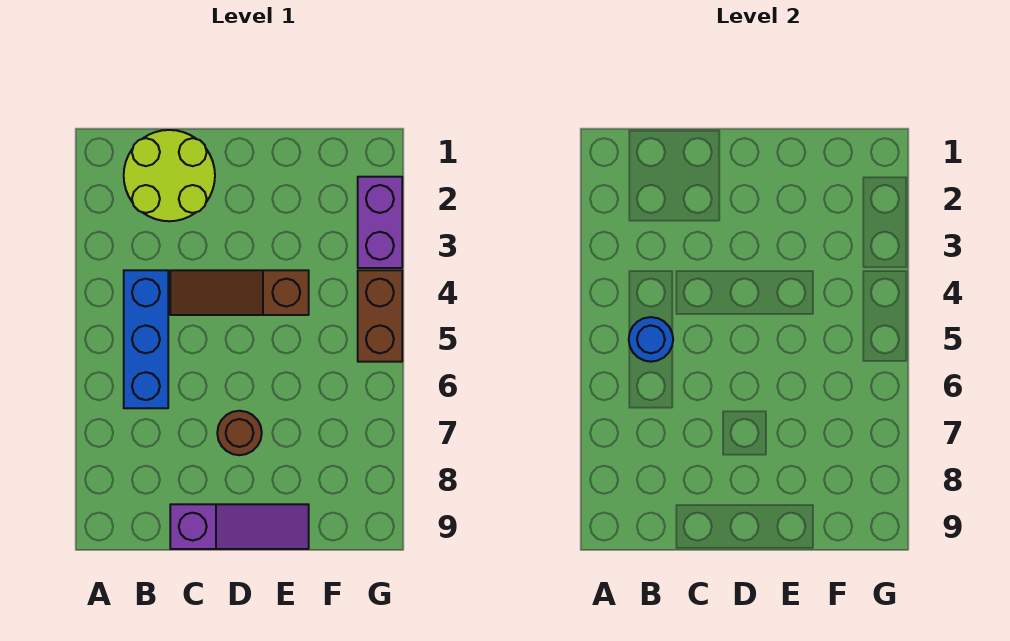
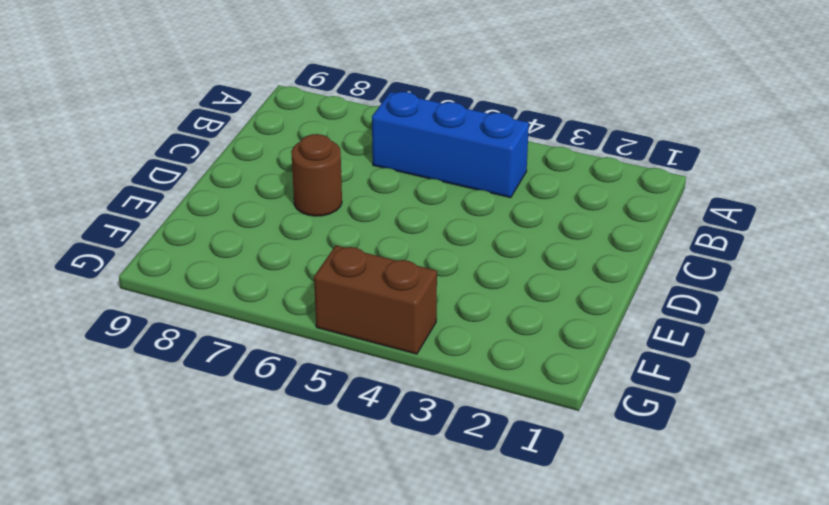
none -> lime 2x2 round brick [124,130,215,221]
none -> brown 1x3 slope [170,270,309,315]

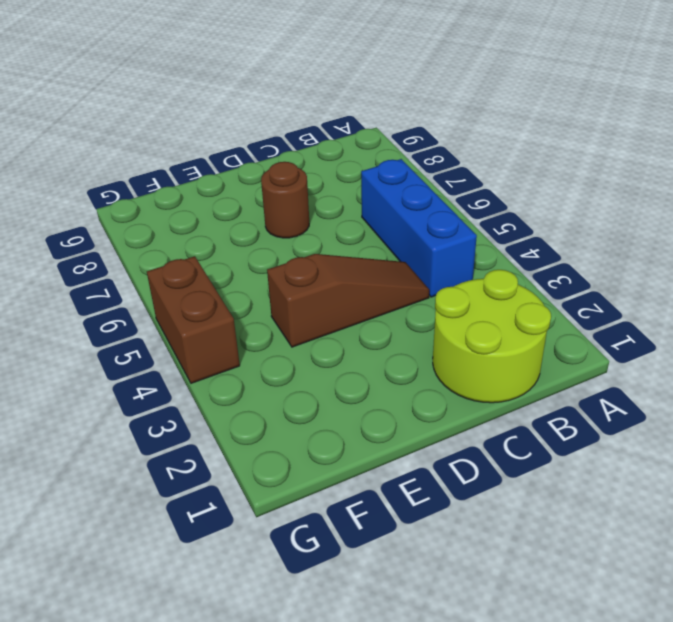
none -> purple 1x3 slope [170,504,309,549]
none -> purple 1x2 brick [358,177,402,268]

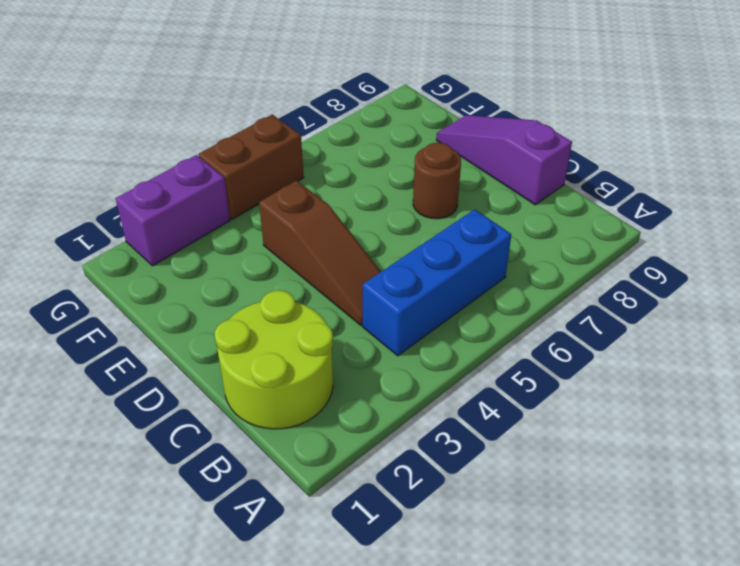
none -> blue 1x1 round brick [629,317,673,362]

